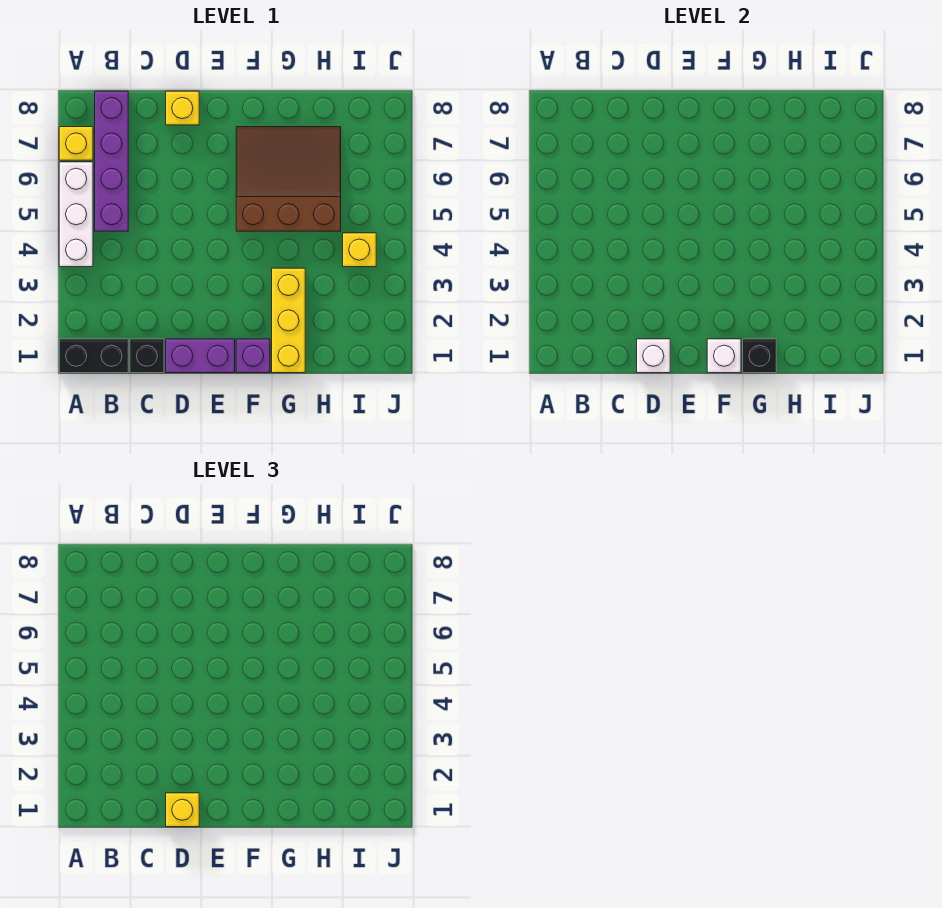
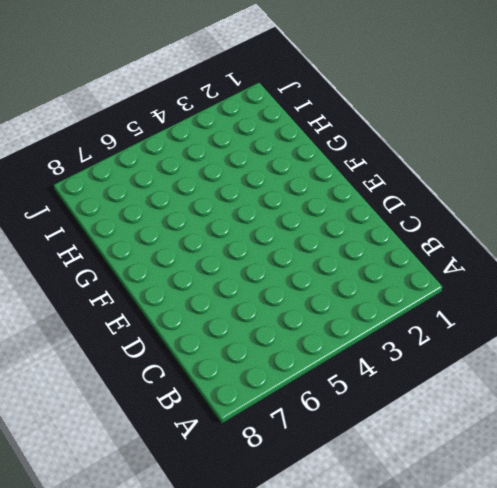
none -> black 1x2 brick [59,339,128,373]
none -> white 1x3 brick [59,162,93,267]
none -> yellow 1x1 brick [59,127,93,160]

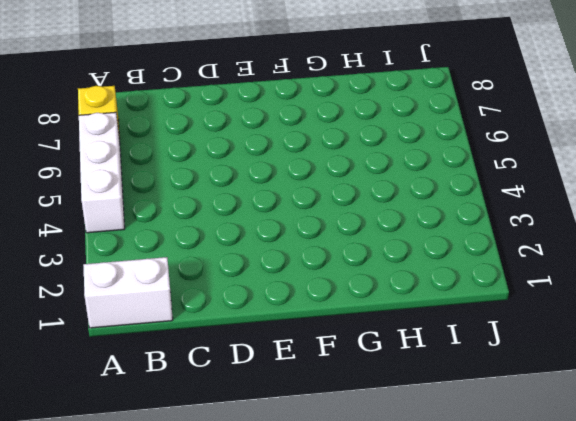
white 1x2 brick [83,257,173,328] -> black 1x2 brick [59,339,128,373]
none -> purple 1x4 brick [95,91,128,231]
none -> black 1x1 brick [130,339,164,373]
none -> purple 1x2 brick [166,339,235,373]

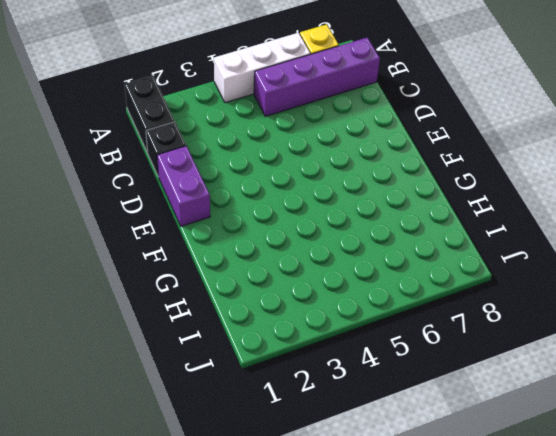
none -> yellow 1x1 brick [166,91,199,125]
none -> purple 1x1 brick [236,339,270,373]
none -> brown 3x3 slope [236,127,341,231]

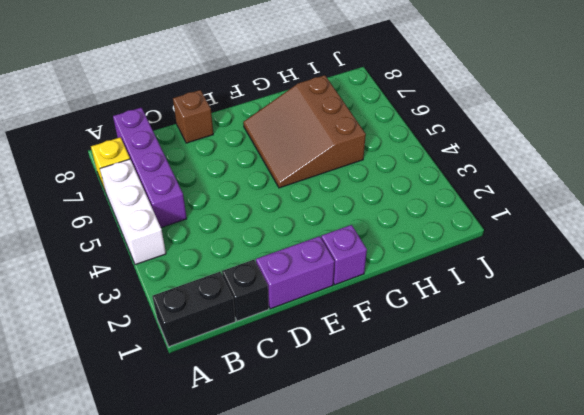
brown 1x1 brick [173,90,213,143] -> yellow 1x1 brick [166,91,199,125]
brown 3x3 slope [243,75,366,188] -> brown 3x3 slope turned to [236,127,341,231]
none -> yellow 1x3 brick [272,268,305,373]
none -> yellow 1x1 brick [343,233,376,267]
none -> white 1x1 brick [637,339,670,373]

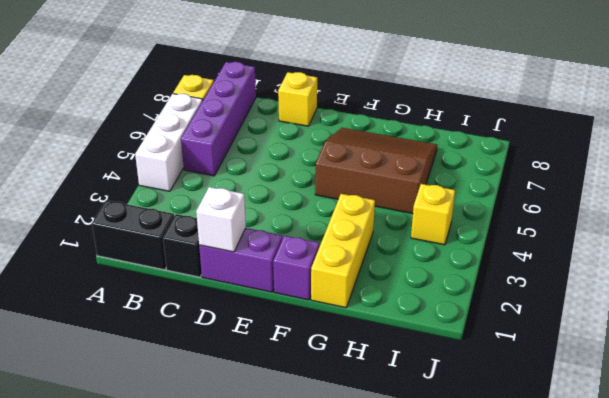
none -> white 1x1 brick [707,339,741,373]
none -> black 1x1 brick [743,339,776,373]
none -> yellow 1x1 brick [166,793,199,827]

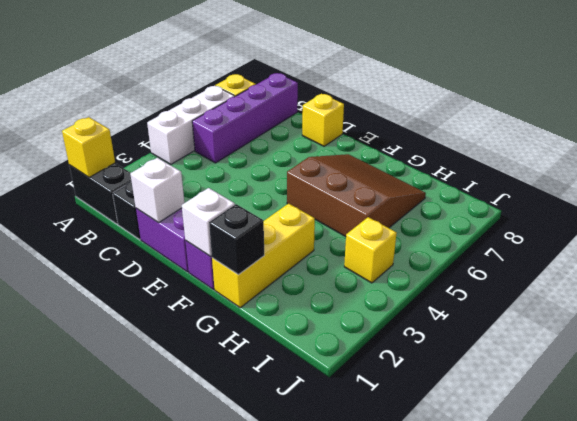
yellow 1x1 brick [62,117,115,177] -> yellow 1x1 brick moved to [166,793,199,827]

